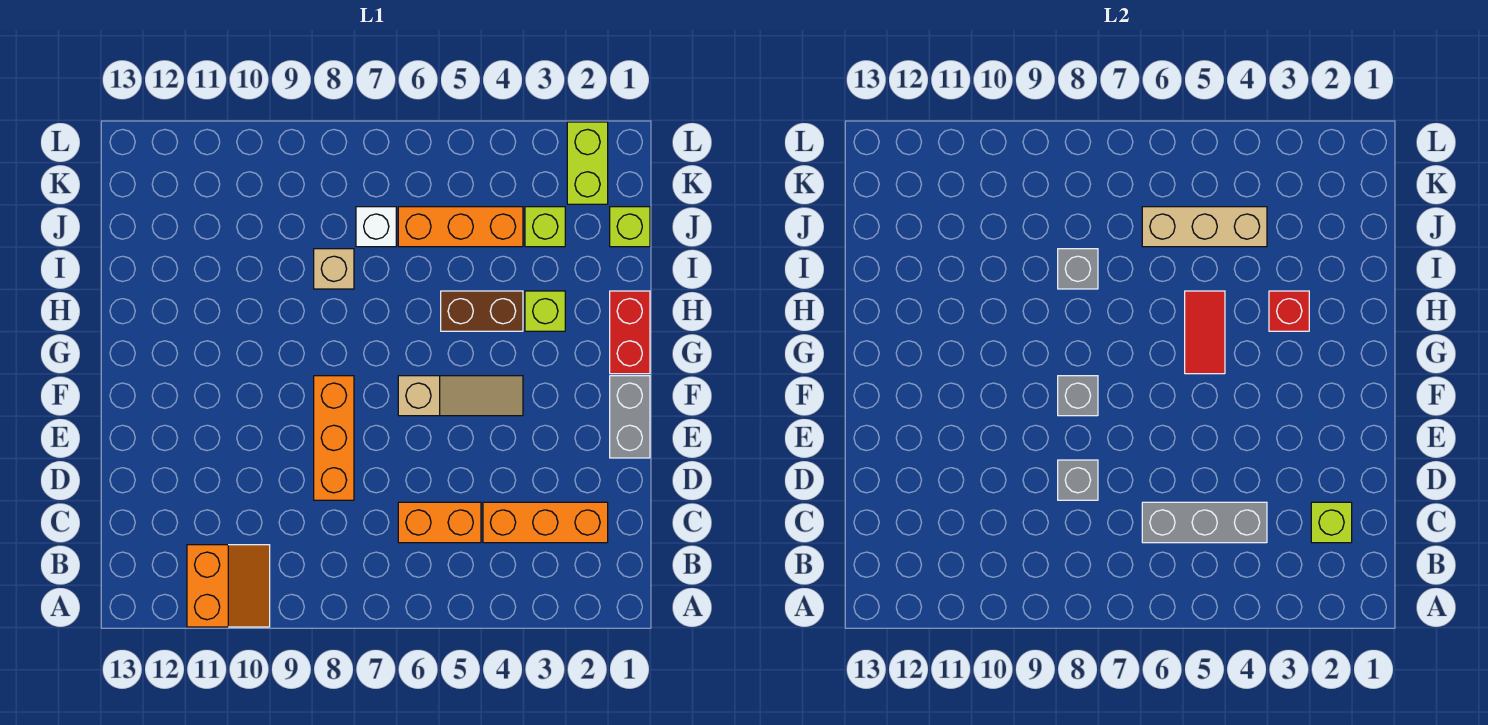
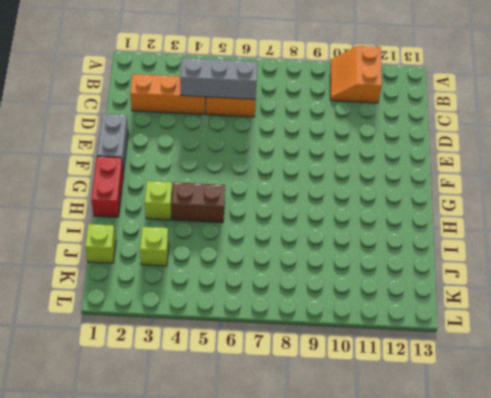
none -> orange 1x3 brick [314,376,354,500]
none -> tan 1x3 slope [398,376,523,416]
none -> tan 1x1 brick [314,249,354,289]

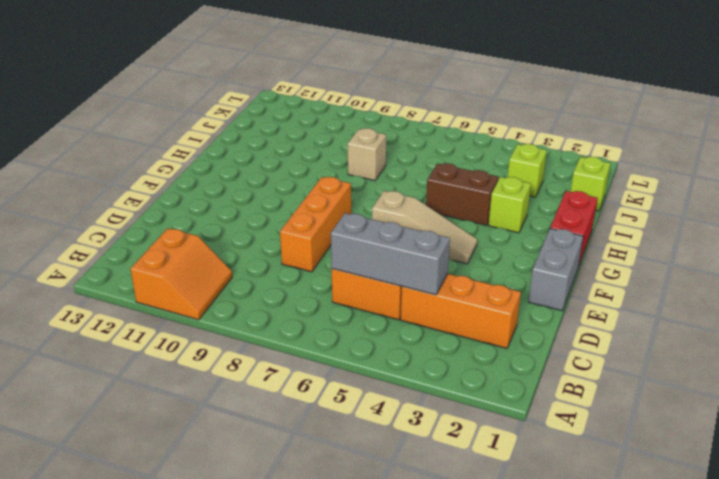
none -> orange 1x3 brick [398,207,523,247]
none -> white 1x1 brick [356,207,396,247]
none -> lime 1x2 brick [567,122,608,204]

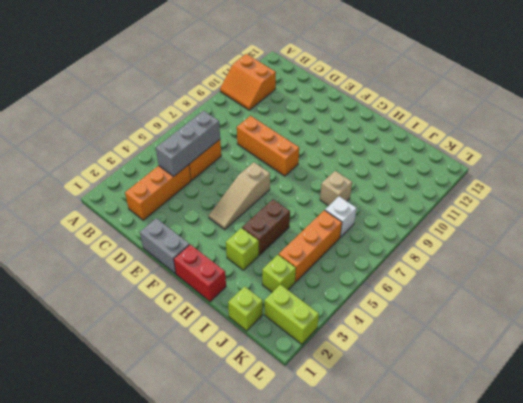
none -> lime 1x1 brick [1311,502,1352,543]
none -> grey 1x1 brick [1058,460,1098,500]
none -> grey 1x1 brick [1058,376,1098,416]

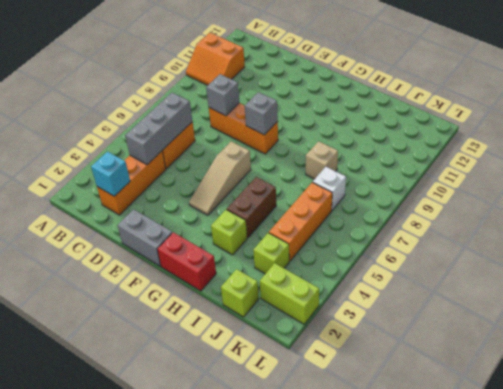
cyan 1x1 brick [91,151,130,196] -> lime 1x1 brick [1311,502,1352,543]
none -> red 1x2 tile [1185,291,1225,374]
none -> red 1x1 brick [1269,291,1309,331]
none -> grey 1x1 brick [1058,249,1098,289]

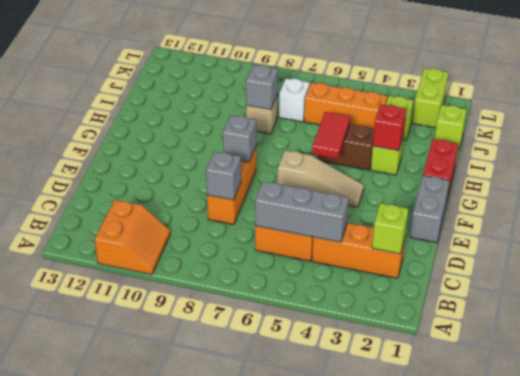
none -> tan 1x3 brick [1142,207,1267,247]

